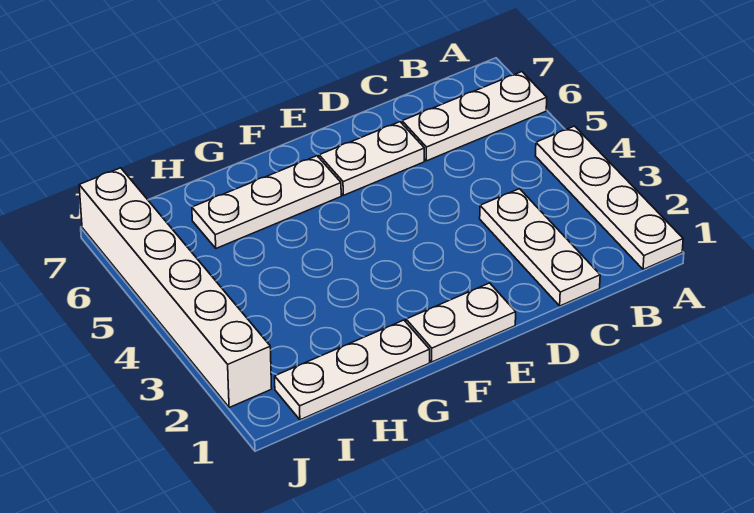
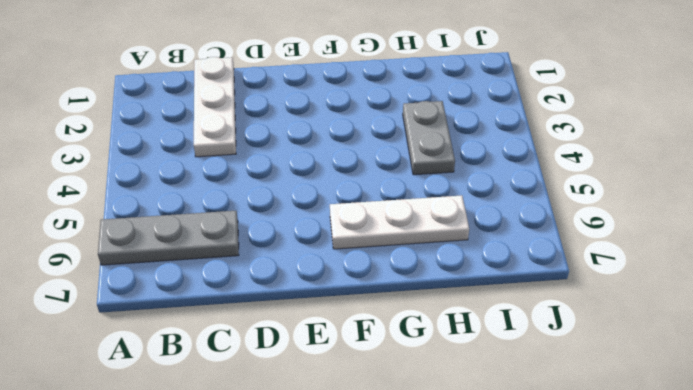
grey 1x3 plate [98,211,239,265] -> white 1x3 plate [402,72,547,161]
grey 1x2 plate [403,101,455,175] -> none
none -> white 1x4 plate [535,126,683,269]
none -> white 1x2 plate [319,122,424,195]

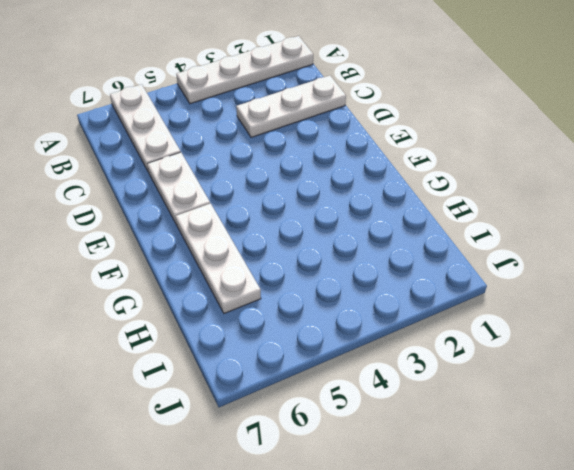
none -> white 1x2 plate [406,283,516,362]
none -> white 1x3 plate [275,320,430,420]

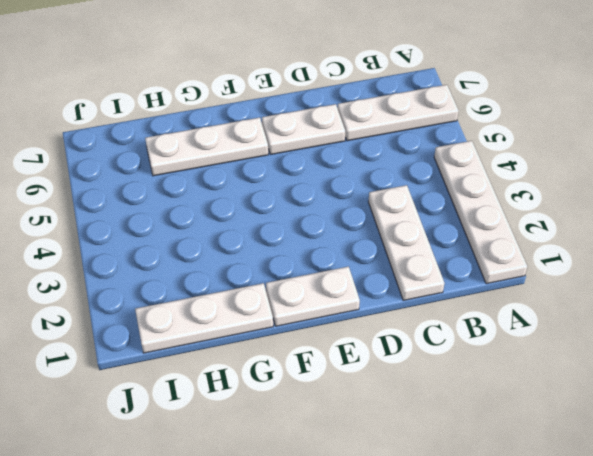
none -> white 1x6 brick [79,168,272,408]

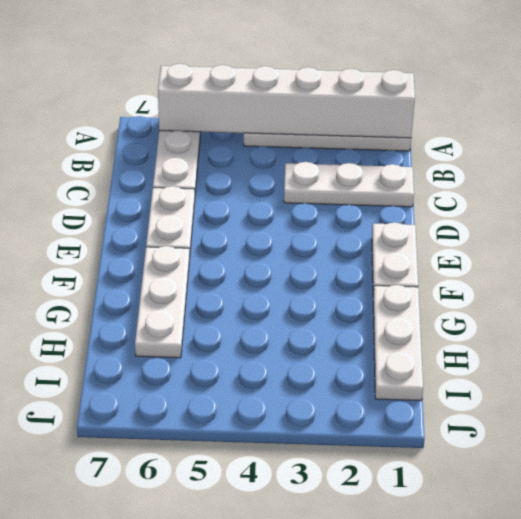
white 1x6 brick [158,64,415,138] -> white 1x6 brick moved to [79,168,272,408]

